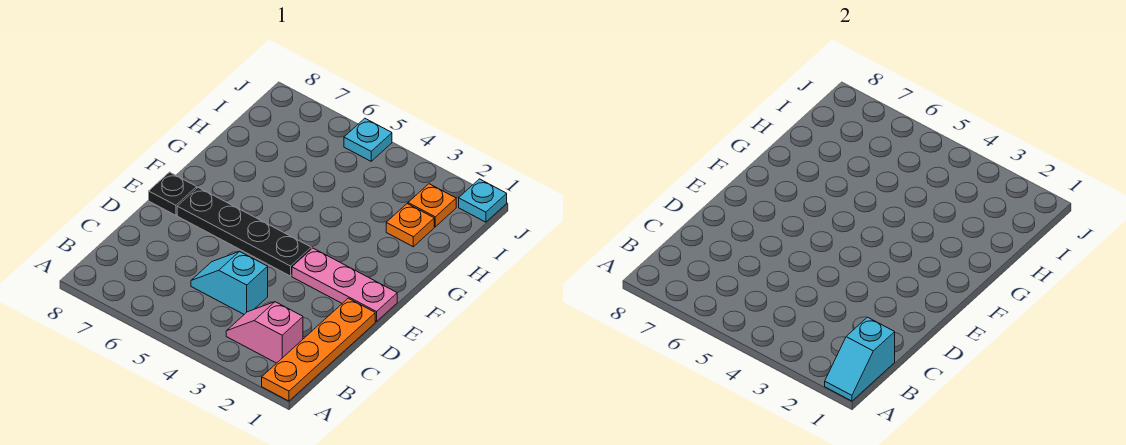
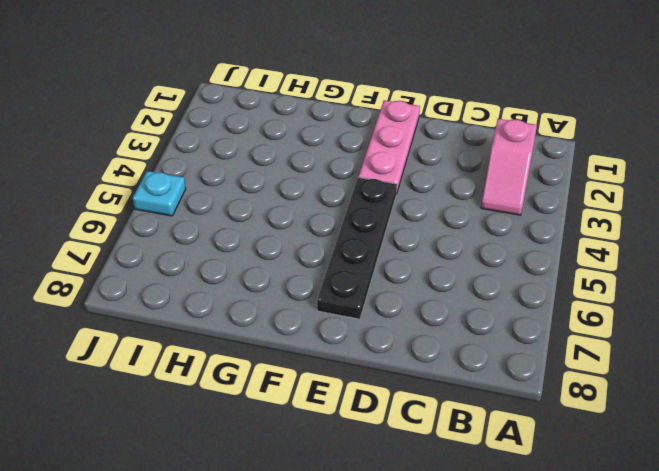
none -> orange 1x4 plate [262,298,375,401]
none -> cyan 1x2 slope [191,252,268,314]

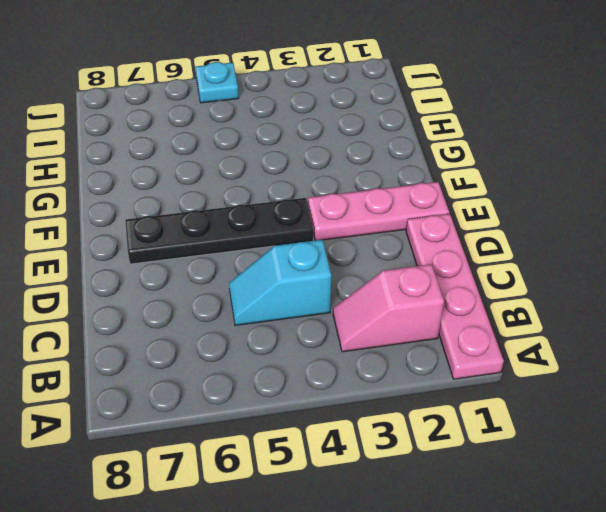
pink 1x4 plate [406,214,504,379] -> orange 1x4 plate [262,298,375,401]
none -> black 1x1 plate [149,172,197,215]
none -> orange 1x1 plate [386,204,434,247]

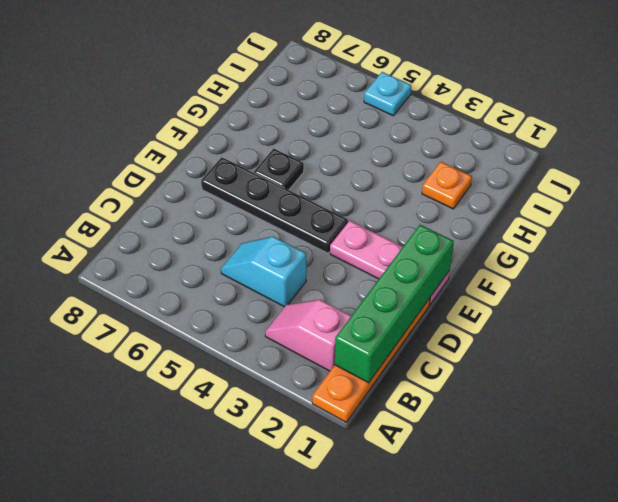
green 1x4 brick [335,225,454,383] -> cyan 1x2 slope [825,317,895,401]
black 1x1 plate [254,149,304,190] -> black 1x1 plate moved to [149,172,197,215]
none -> orange 1x1 plate [408,184,456,227]
none -> cyan 1x1 plate [459,179,507,222]

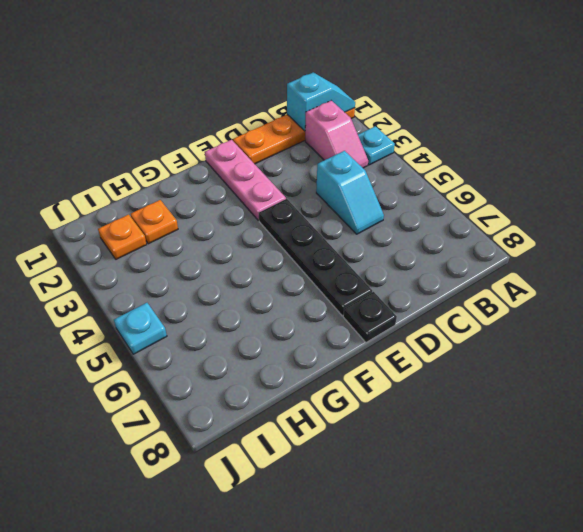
cyan 1x1 plate [358,126,395,165] -> cyan 1x1 plate moved to [459,179,507,222]

